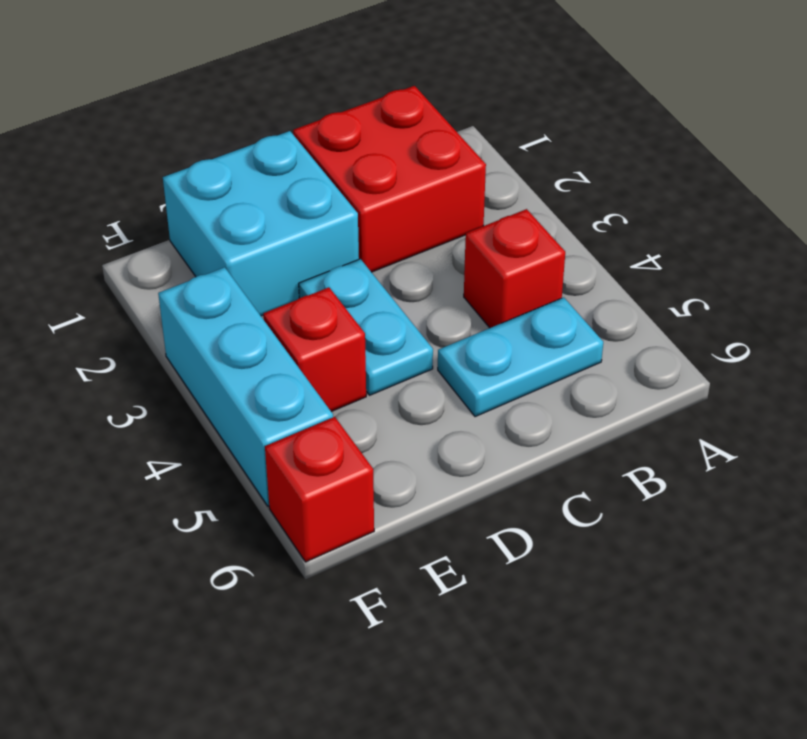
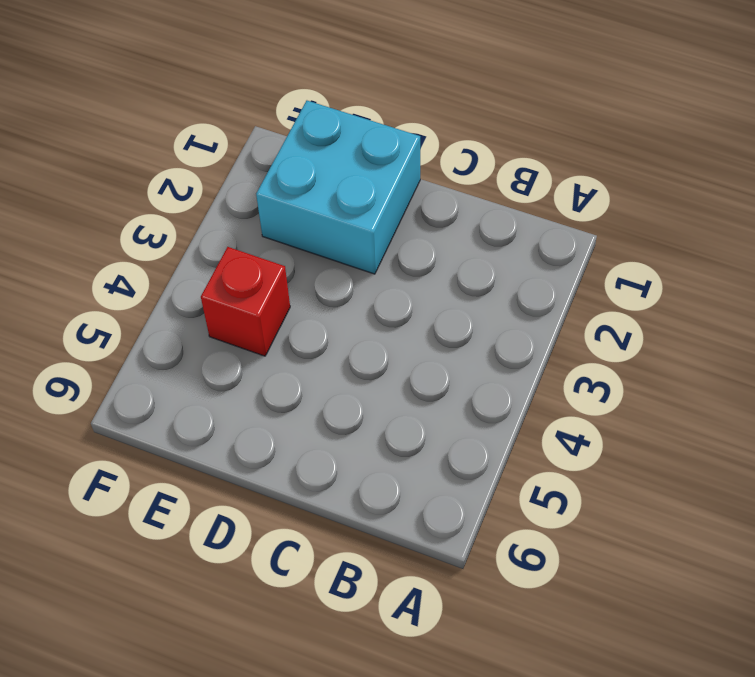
none -> red 2x2 brick [293,86,486,272]
none -> red 1x1 brick [464,209,565,328]

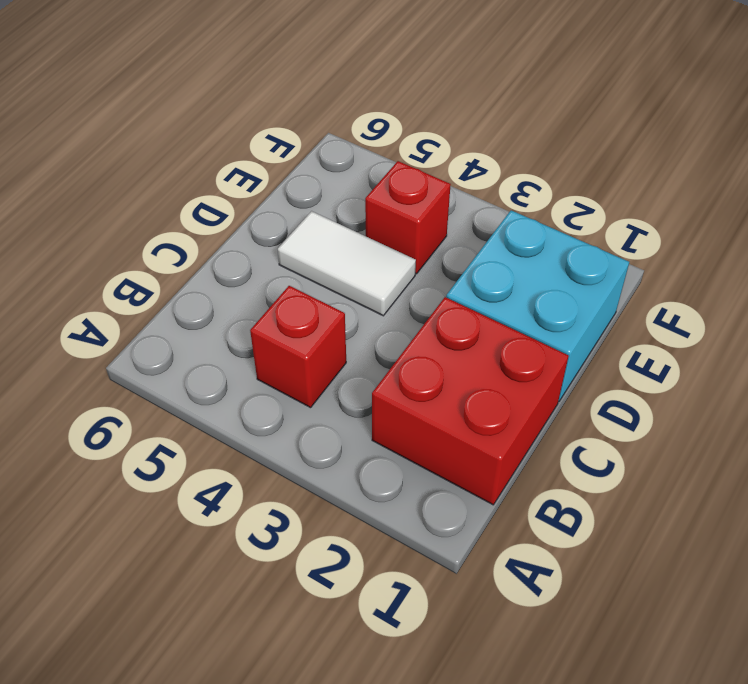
white 1x2 tile [278,211,416,316] -> cyan 1x2 plate [299,259,433,395]
none -> cyan 1x2 plate [438,297,603,417]
none -> cyan 1x3 brick [158,267,333,506]

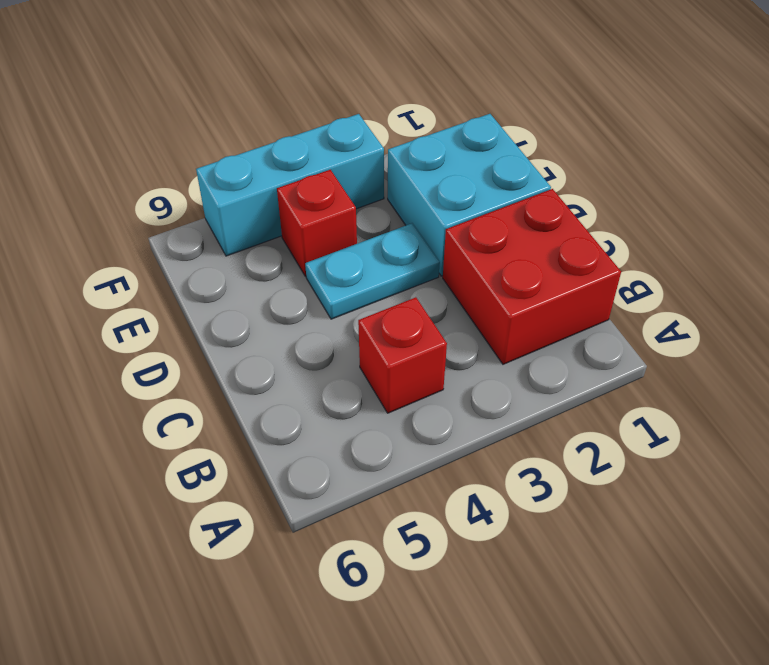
none -> cyan 1x2 plate [438,297,603,417]
none -> red 1x1 brick [265,417,374,562]

